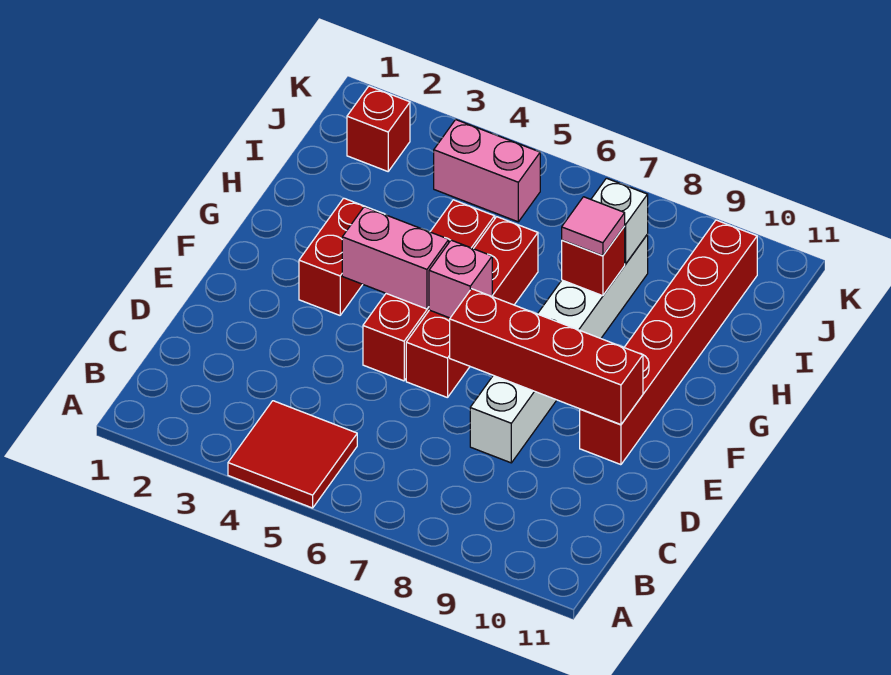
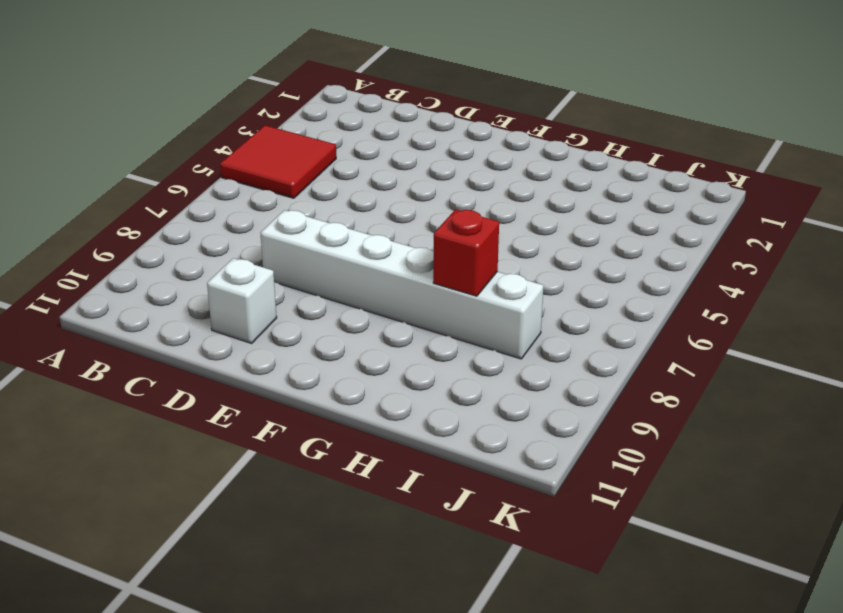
white 1x1 brick [207,258,277,343] -> white 1x1 brick moved to [591,178,648,264]
none -> red 1x4 brick [363,200,495,381]
none -> red 1x4 brick [406,217,538,398]
none -> red 1x6 brick [580,220,757,465]

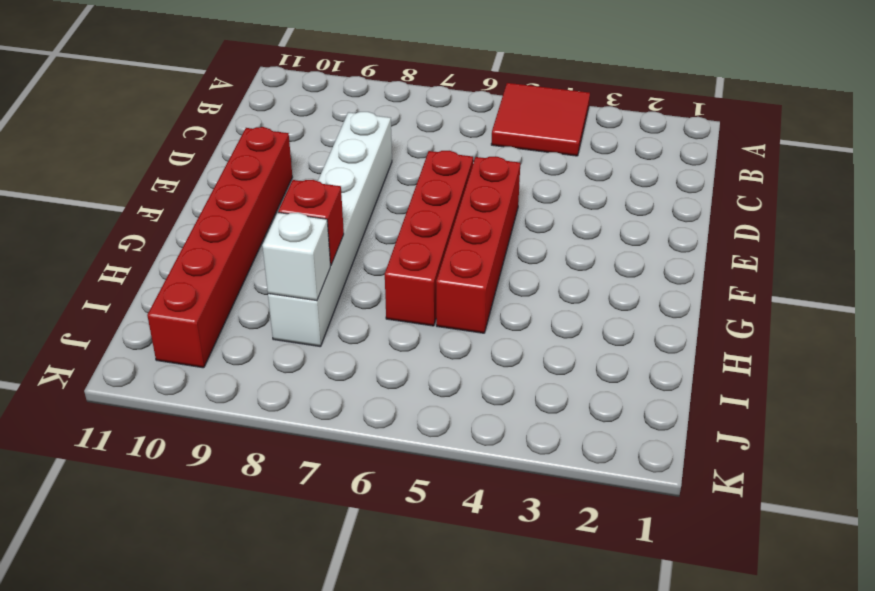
none -> red 1x2 brick [299,198,384,315]
none -> red 1x1 brick [347,86,410,171]
none -> pink 1x2 brick [434,120,540,222]

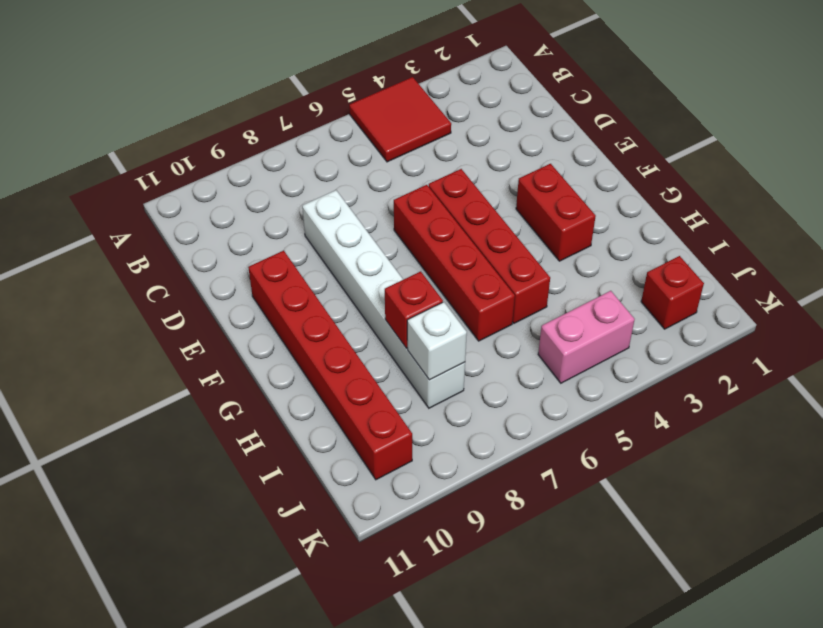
none -> red 1x4 brick [450,289,643,425]
none -> pink 1x2 brick [342,207,449,309]
none -> pink 1x1 brick [429,240,492,318]

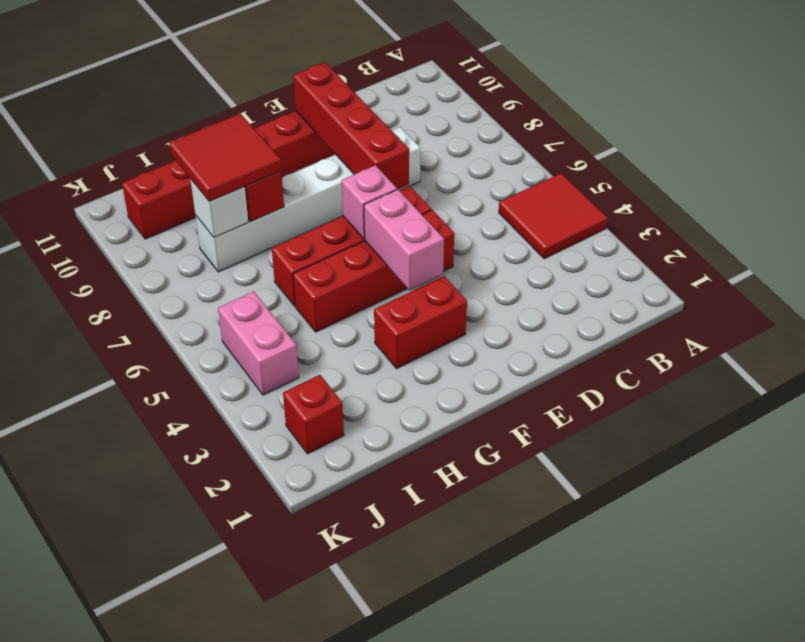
red 2x2 tile [169,113,281,201] -> pink 1x1 tile [562,197,625,256]

